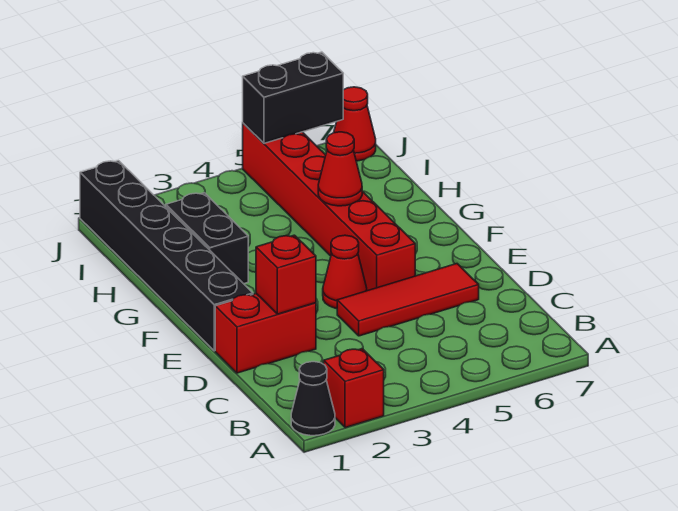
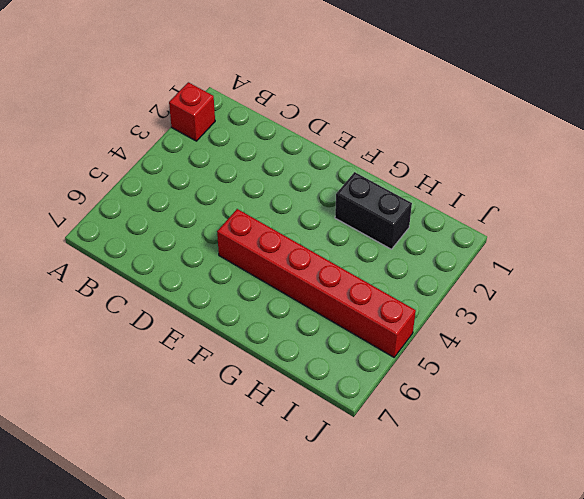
none -> black 1x1 cone [291,362,335,436]
none -> red 1x2 brick [215,294,316,373]
none -> red 1x3 tile [337,264,479,336]

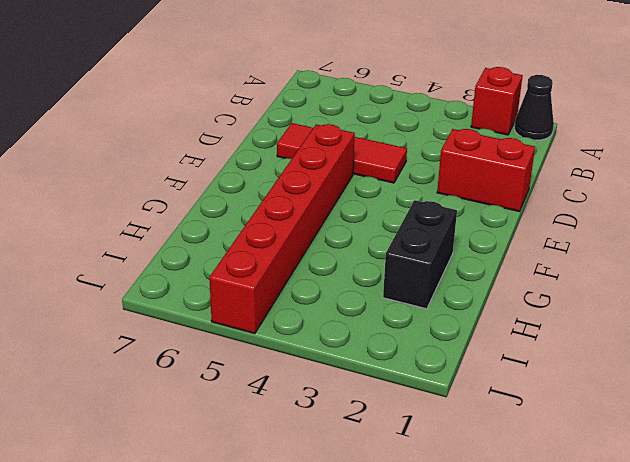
none -> black 1x6 brick [80,161,253,351]
none -> red 1x1 cone [323,235,367,309]
none -> red 1x1 cone [334,87,376,161]

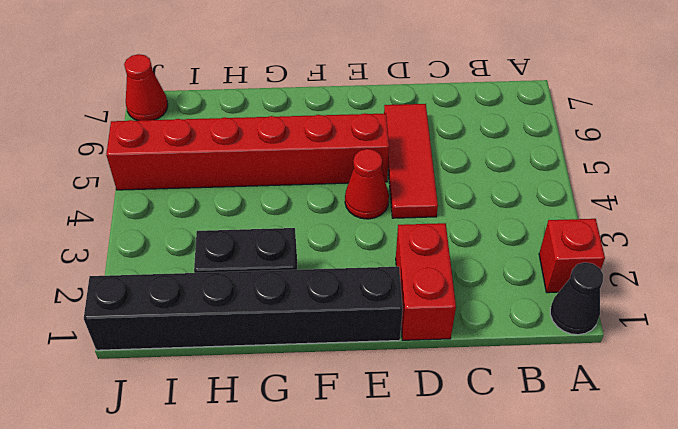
none -> red 1x1 brick [256,235,316,314]
none -> red 1x1 cone [318,132,362,206]
none -> black 1x2 brick [243,52,343,143]

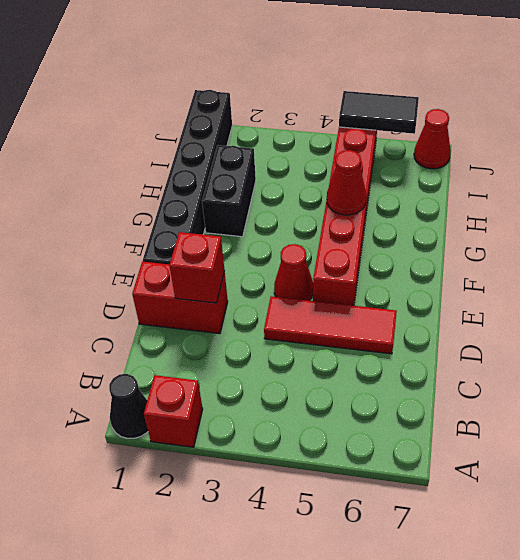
black 1x2 tile [339,91,419,134] -> black 1x2 brick [243,52,343,143]

